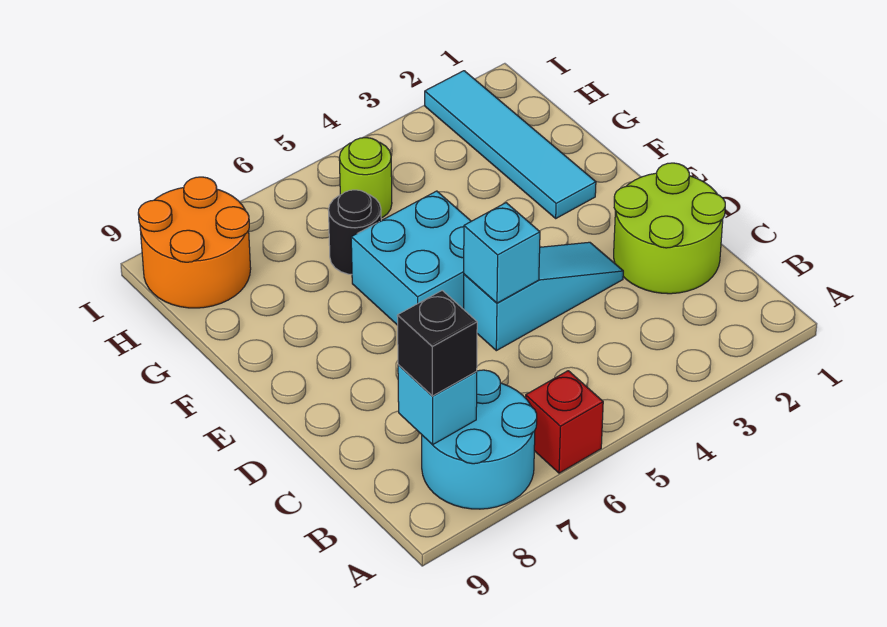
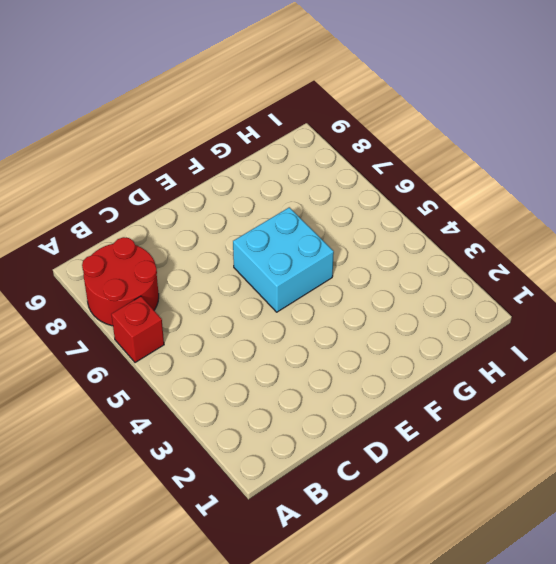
red 2x2 round brick [82,237,159,326] -> cyan 2x2 round brick [422,370,537,509]
none -> lime 2x2 round brick [614,163,725,294]
none -> cyan 1x3 slope [464,242,623,351]
none -> cyan 1x4 tile [425,71,596,218]

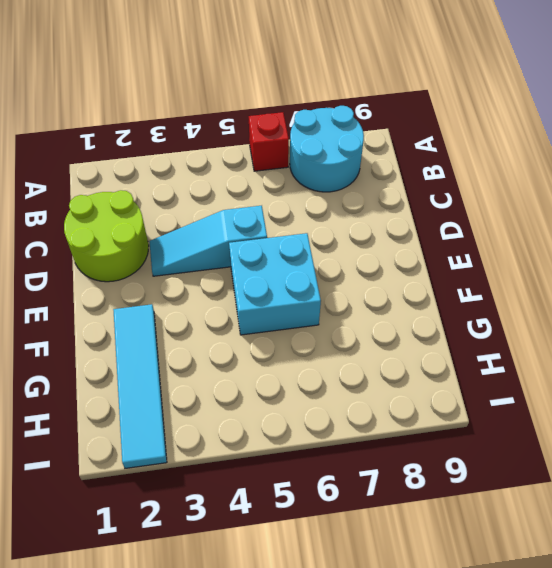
none -> black 1x1 round brick [329,190,381,274]
none -> lime 1x1 round brick [339,138,392,218]
none -> orange 2x2 round brick [138,177,251,308]

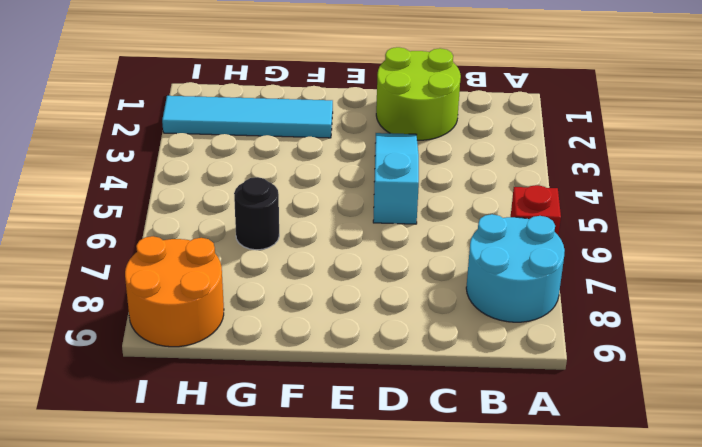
none -> cyan 2x2 brick [351,191,471,325]
none -> lime 1x1 round brick [339,138,392,218]
none -> cyan 1x1 brick [398,365,477,445]

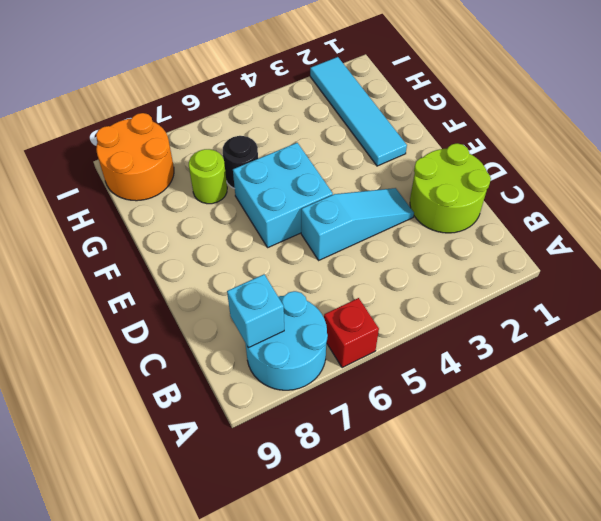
lime 1x1 round brick [189,149,227,204] -> lime 1x1 round brick moved to [339,138,392,218]
none -> cyan 1x1 brick [464,203,540,303]
none -> black 1x1 brick [397,291,477,396]

